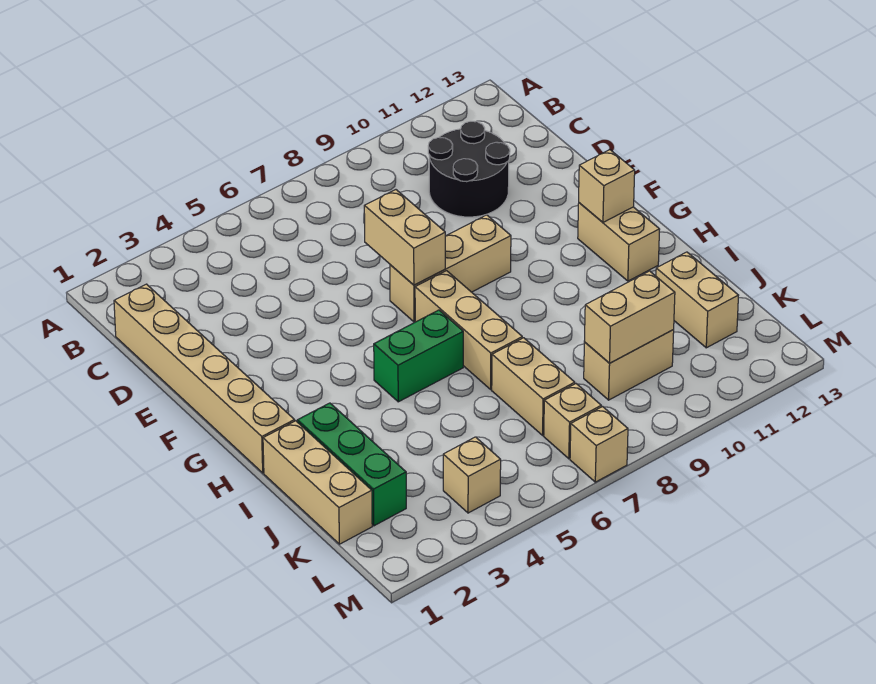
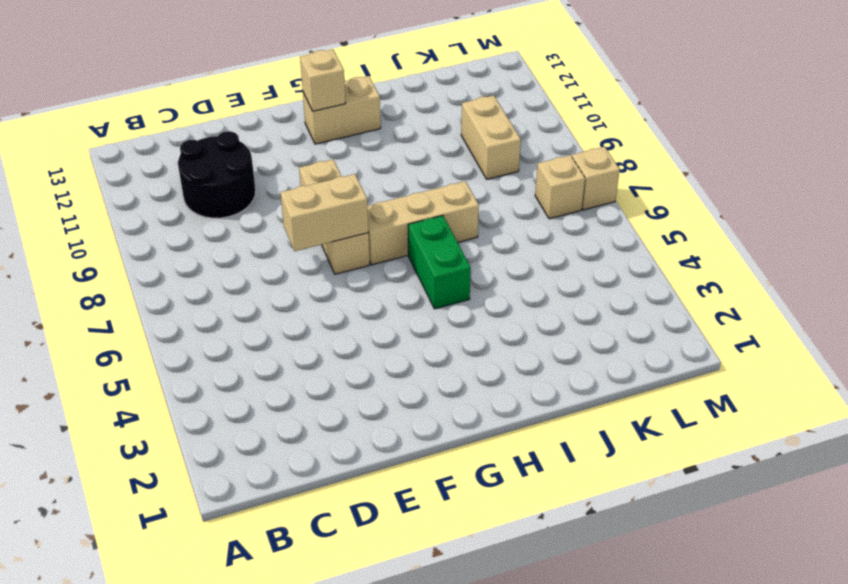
none -> tan 1x6 brick [114,284,295,473]
none -> tan 1x3 brick [263,421,372,544]
none -> green 1x3 brick [297,403,406,526]

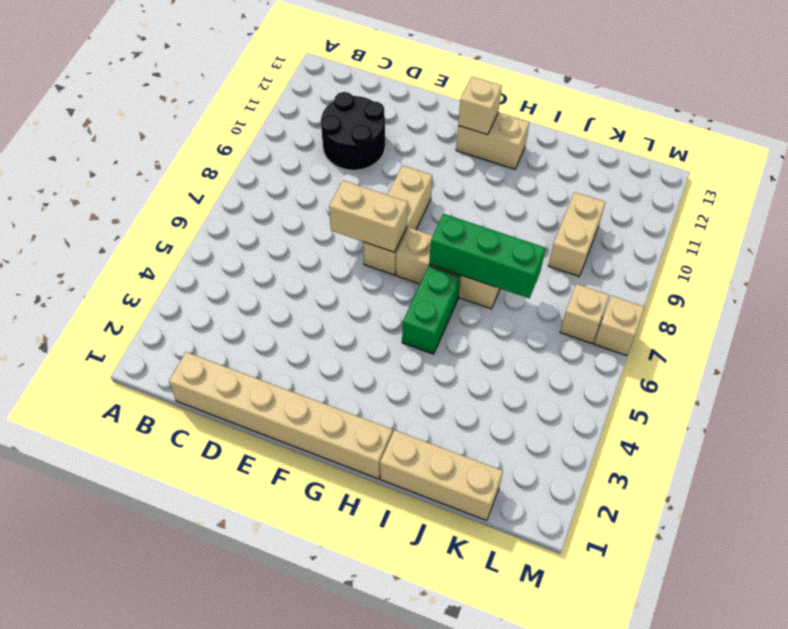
green 1x3 brick [429,214,546,298] -> green 1x3 brick moved to [297,403,406,526]
none -> tan 1x2 brick [492,338,575,435]
none -> tan 1x2 brick [656,252,739,348]
none -> tan 1x1 brick [443,437,501,513]

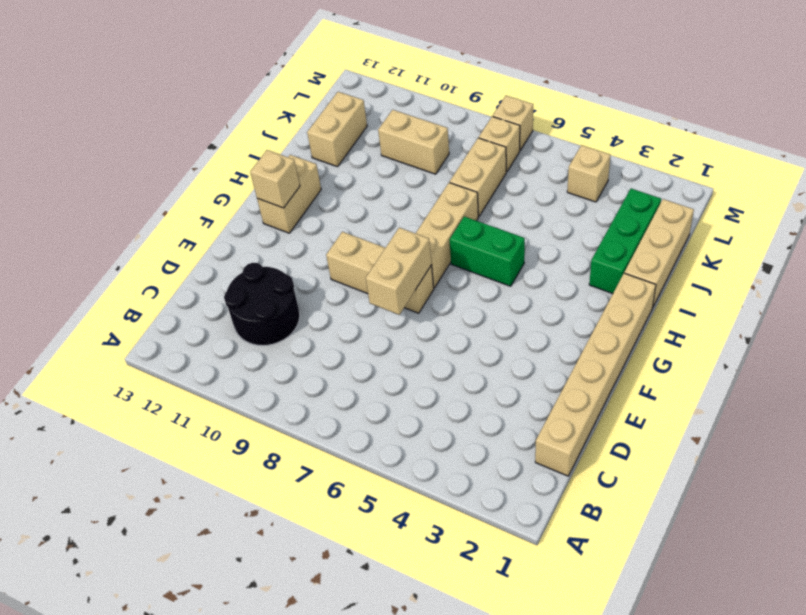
none -> tan 1x2 brick [584,271,675,363]

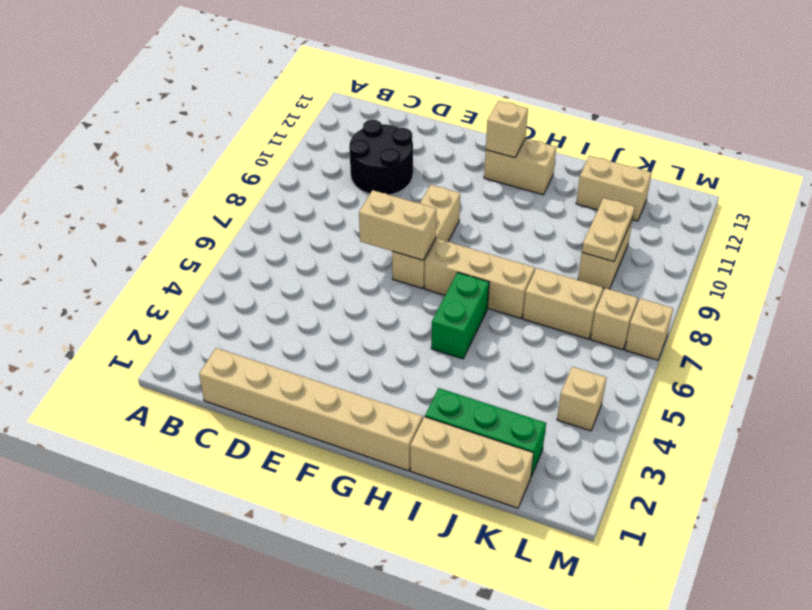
tan 1x2 plate [582,198,635,262] -> tan 1x2 brick [584,271,675,363]

